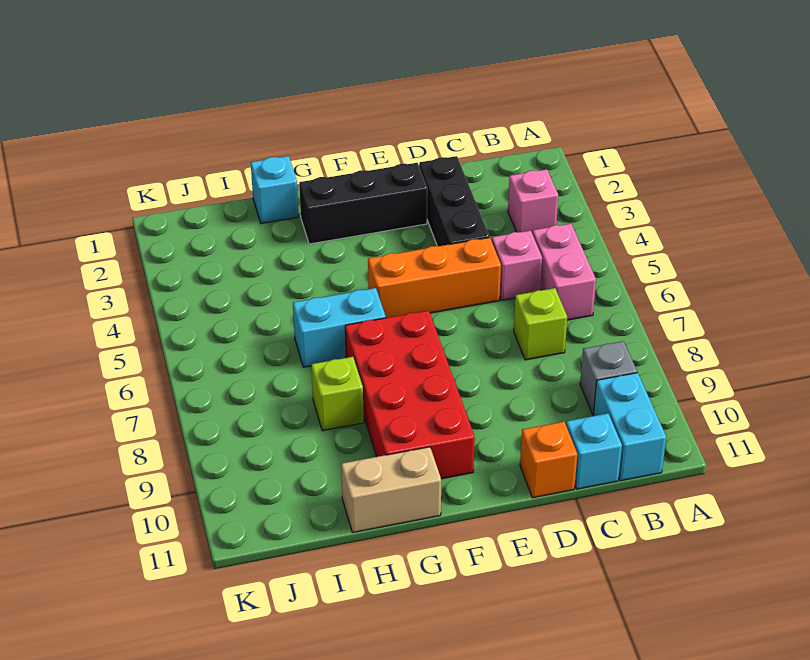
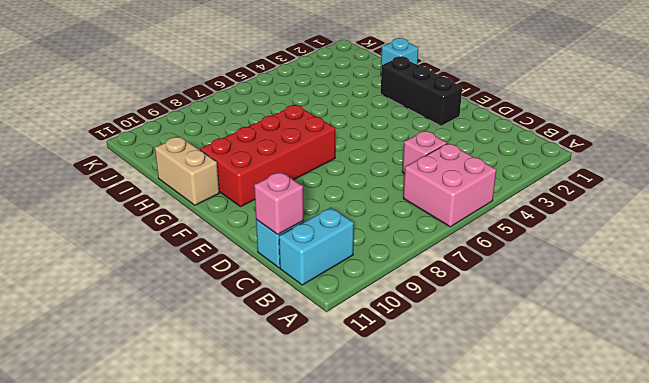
pink 2x2 brick [403,143,496,227] -> pink 1x2 brick [533,224,596,320]
pink 1x1 brick [254,172,304,235] -> pink 1x1 brick moved to [508,169,558,234]
none -> grey 1x1 brick [580,341,637,414]
none -> lime 1x1 brick [514,288,567,360]
none -> black 1x3 brick [419,156,489,246]

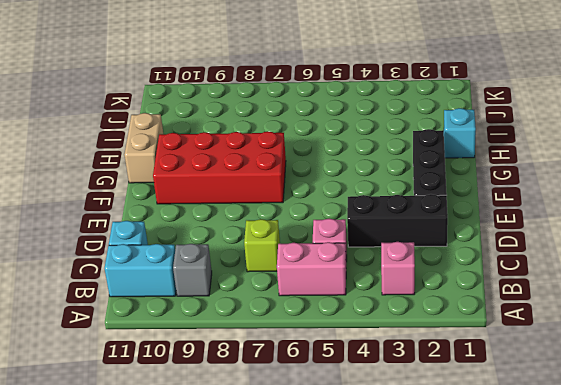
none -> orange 1x3 brick [368,237,501,318]
none -> orange 1x1 brick [520,422,577,498]
none -> cyan 1x2 brick [293,288,386,367]

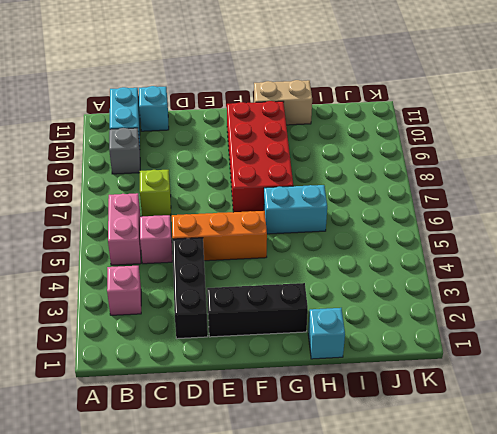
none -> orange 1x1 brick [520,422,577,498]
none -> lime 1x1 brick [311,357,364,431]

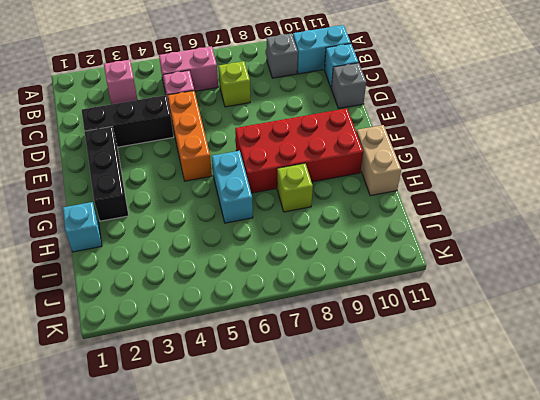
grey 1x1 brick [331,63,366,109] -> orange 1x1 brick [520,422,577,498]

